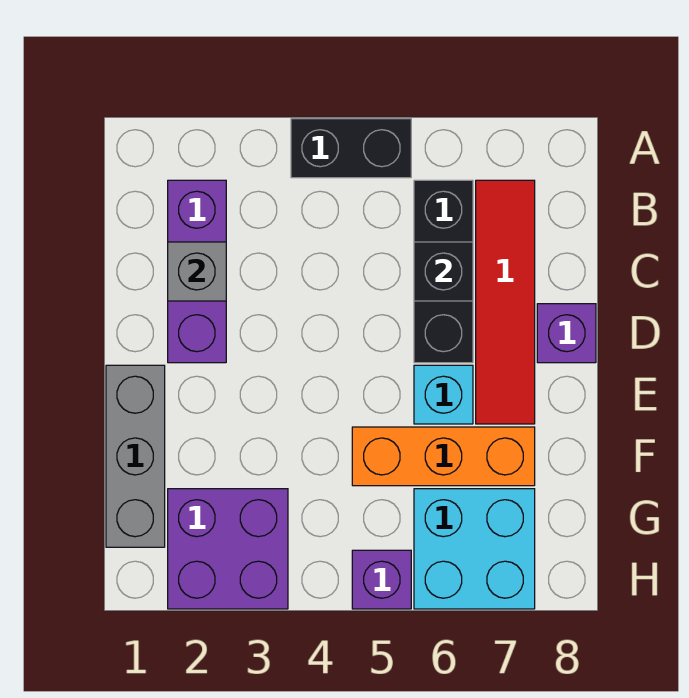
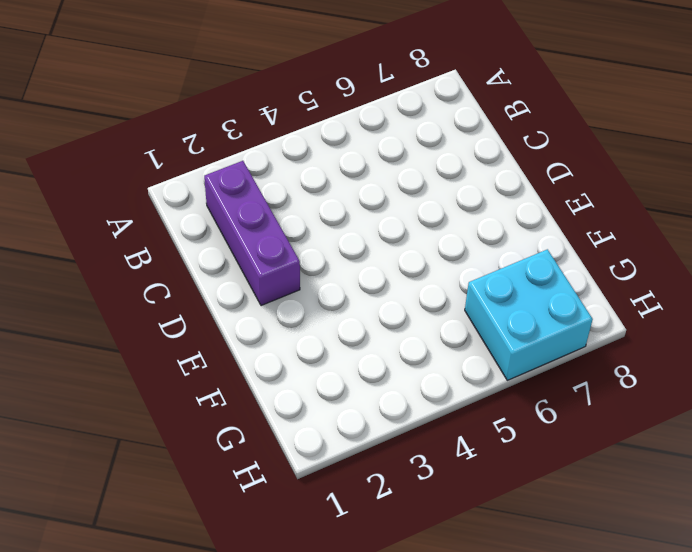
none -> black 1x2 brick [291,119,411,178]
none -> black 1x3 brick [414,180,473,363]
none -> red 1x4 tile [476,180,535,424]

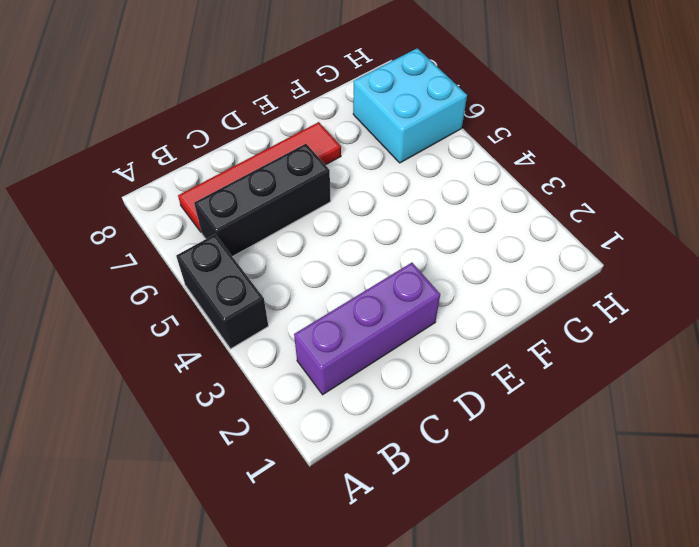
none -> purple 1x1 brick [537,304,596,363]
none -> grey 1x3 brick [106,365,165,547]
none -> cyan 1x1 brick [414,365,473,424]

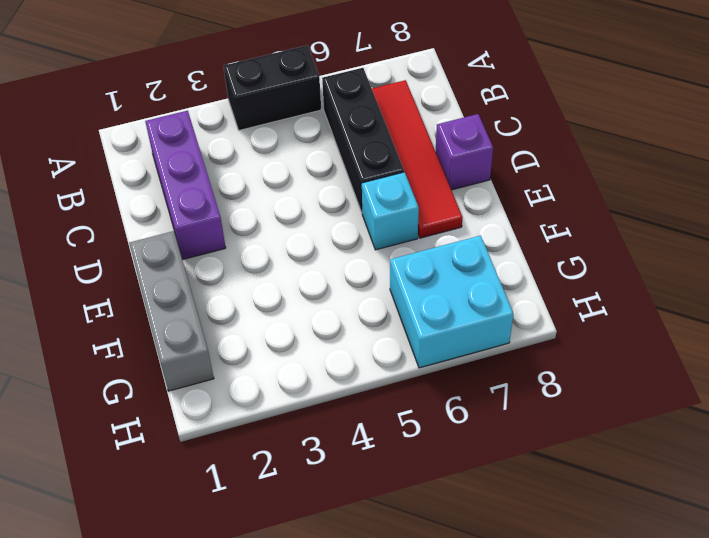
none -> orange 1x3 brick [352,427,535,486]
none -> purple 2x2 brick [168,489,288,609]
none -> purple 1x1 brick [352,550,411,609]

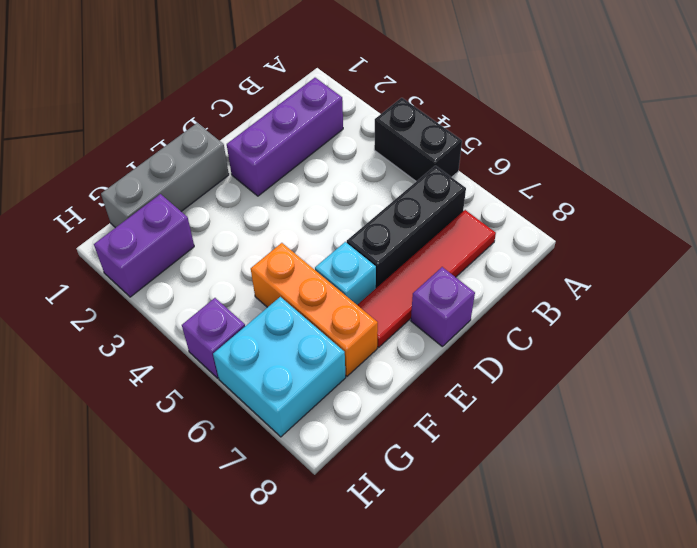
purple 1x2 brick [94,194,194,297] -> purple 2x2 brick [168,489,288,609]
none -> grey 1x1 brick [168,242,226,301]
none -> black 1x1 brick [414,242,473,301]

